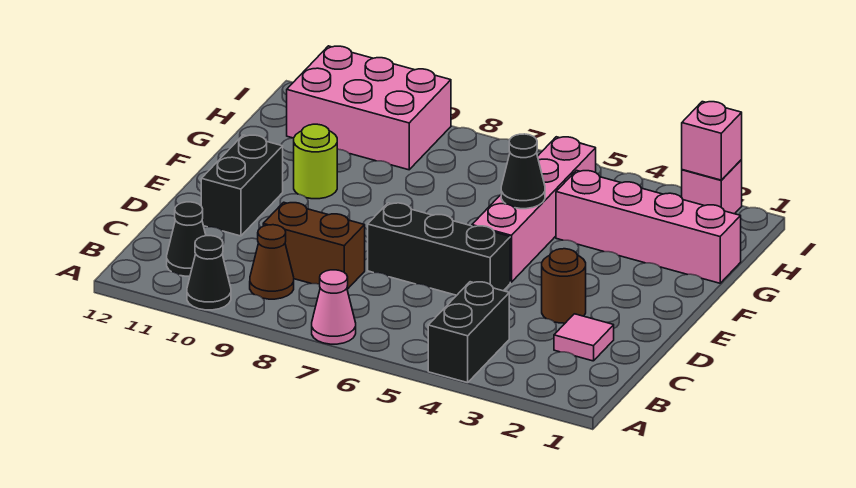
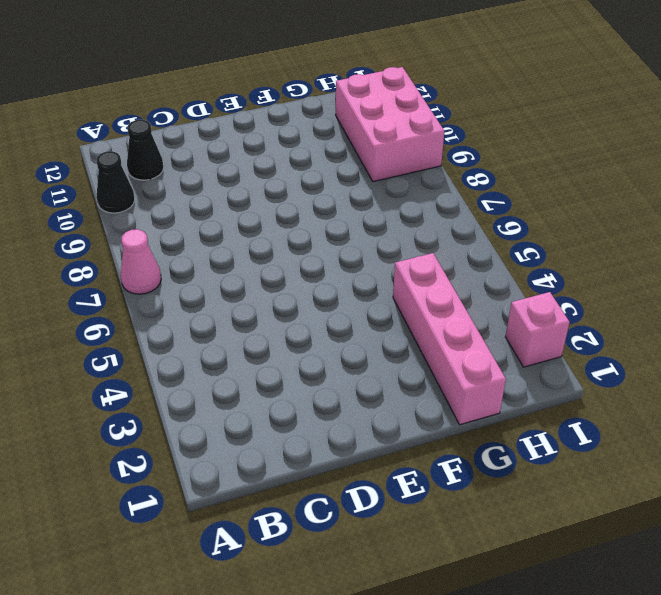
none -> black 1x2 brick [428,282,509,383]
none -> brown 1x1 cone [250,225,294,299]
none -> pink 1x1 tile [554,314,614,361]

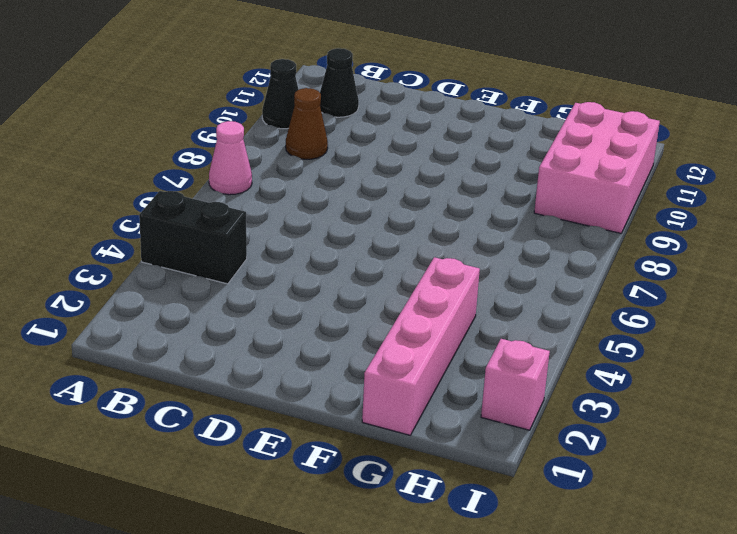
none -> pink 1x1 tile [554,314,614,361]
none -> brown 1x2 brick [263,202,365,289]
none -> brown 1x1 round brick [542,249,586,323]

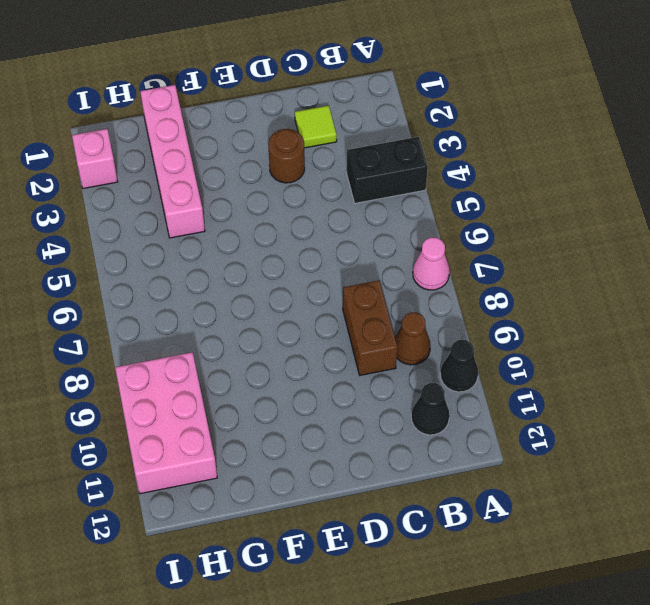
lime 1x1 tile [295,106,337,148] -> pink 1x1 tile [554,314,614,361]
none -> black 1x3 brick [368,203,510,295]
none -> black 1x2 brick [201,135,283,236]
none -> pink 1x4 brick [472,137,596,282]

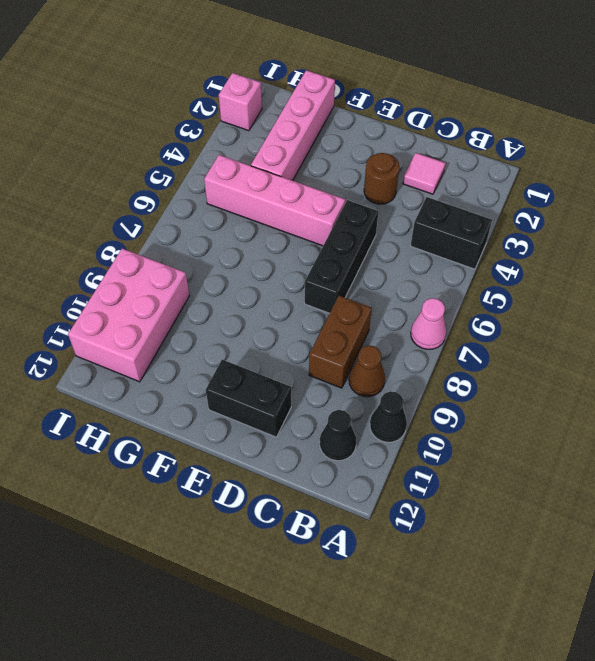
none -> lime 1x1 round brick [294,124,337,199]
none -> black 1x1 cone [501,134,545,209]
none -> pink 1x1 brick [682,102,742,180]

